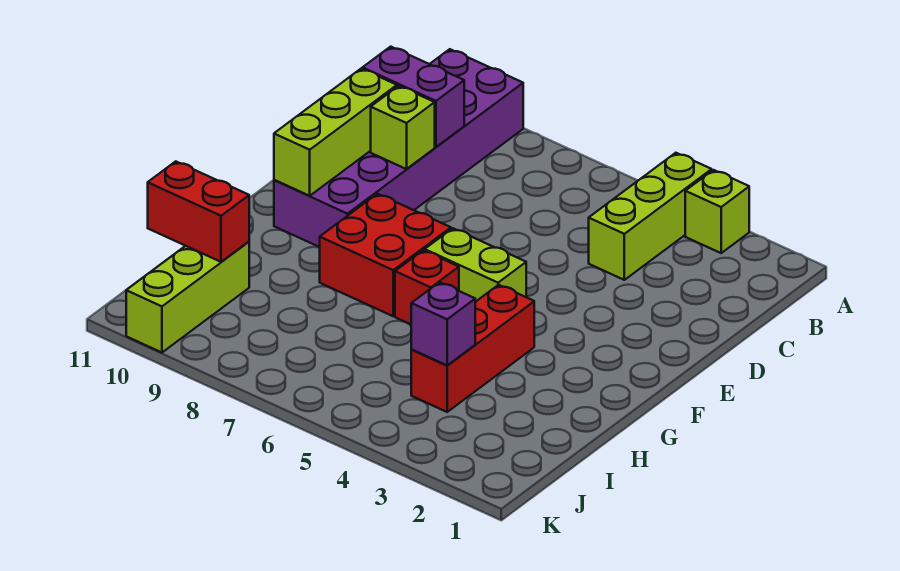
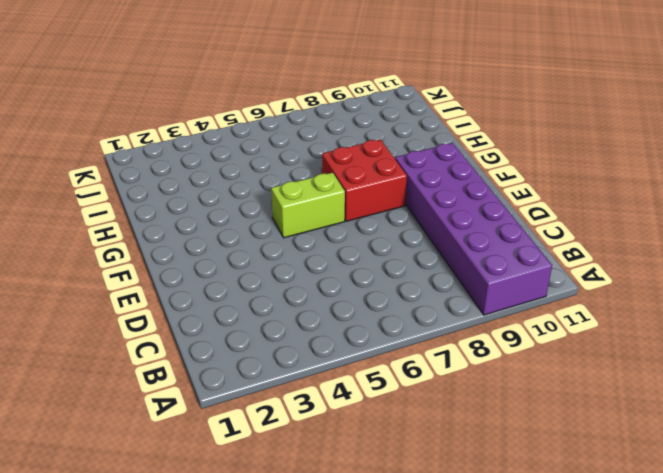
none -> lime 1x1 brick [685,170,749,253]
none -> lime 1x3 brick [589,153,712,280]
none -> red 1x3 brick [411,285,534,412]

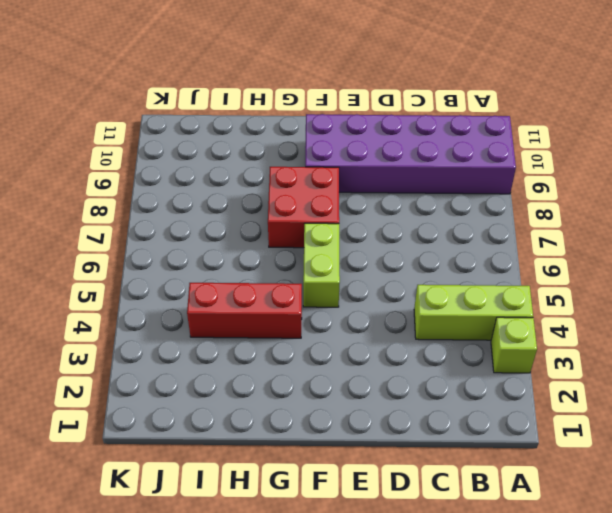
none -> red 1x1 brick [395,250,459,324]
none -> lime 1x3 brick [126,242,249,352]
none -> purple 1x2 brick [363,47,464,147]

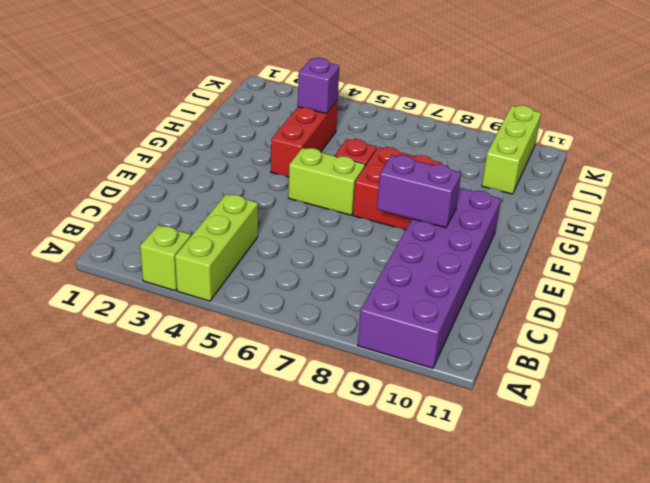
purple 1x2 brick [377,155,461,228] -> purple 1x2 brick moved to [363,47,464,147]
none -> lime 1x1 brick [371,86,435,169]
none -> lime 1x3 brick [274,69,397,196]
none -> red 1x2 brick [148,161,249,262]

